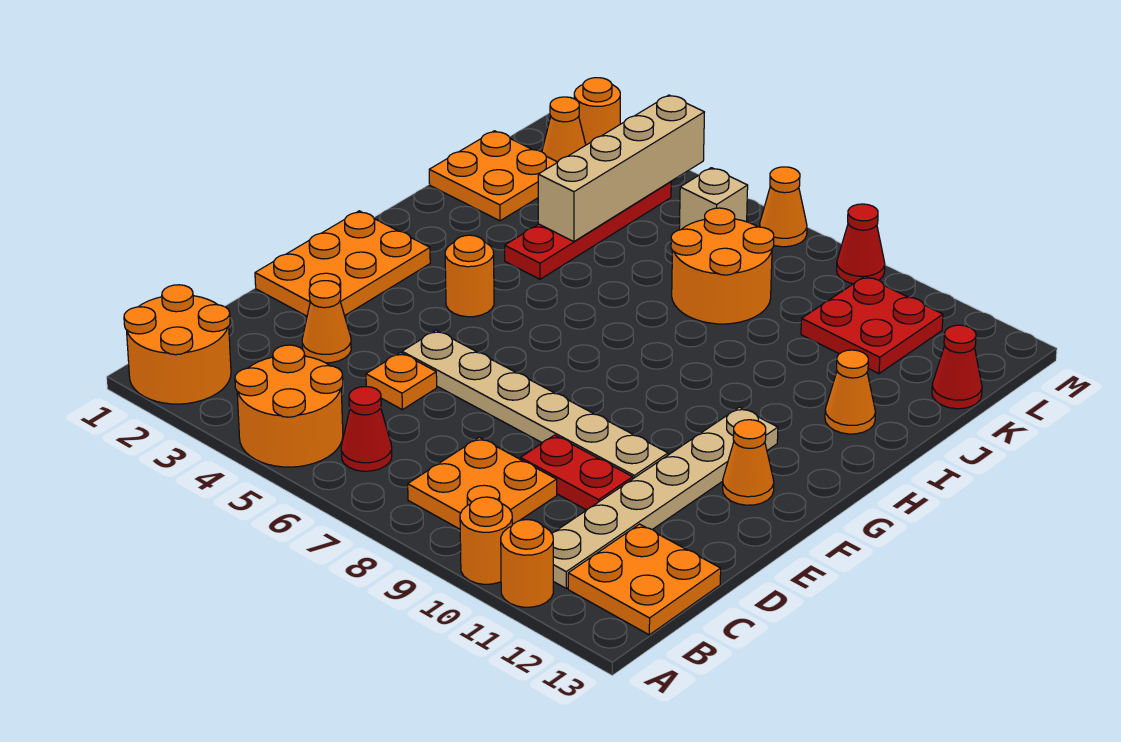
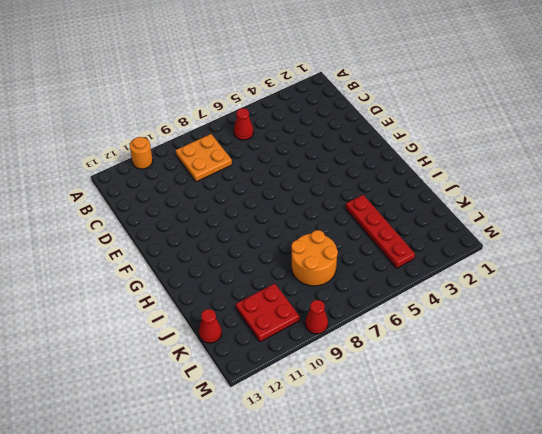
none -> orange 2x2 round brick [124,285,231,404]
none -> orange 2x2 round brick [235,345,343,467]
none -> orange 1x1 round brick [460,497,512,584]

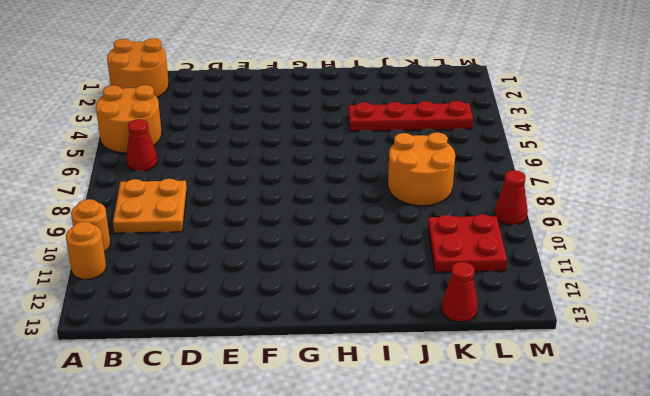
none -> tan 1x6 plate [552,407,778,588]
none -> orange 2x2 plate [568,524,721,635]
none -> orange 1x1 cone [302,281,351,363]

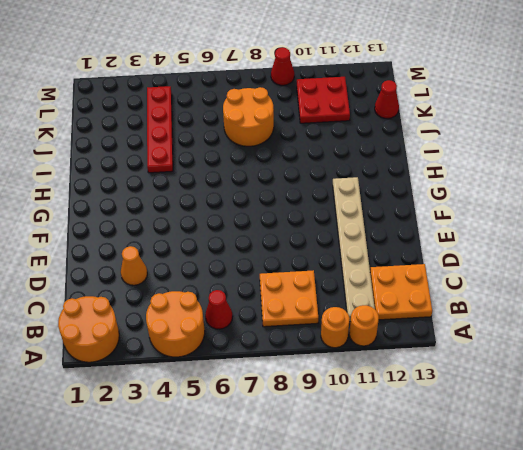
none -> orange 1x1 plate [366,352,437,410]
none -> red 1x2 plate [520,435,633,510]
none -> orange 2x3 plate [255,211,430,316]

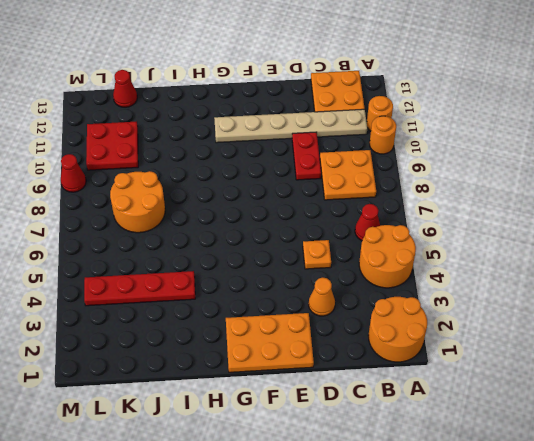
none -> tan 1x6 plate [402,330,668,479]
none -> orange 1x1 cone [723,420,774,505]
none -> orange 1x1 round brick [445,235,494,317]

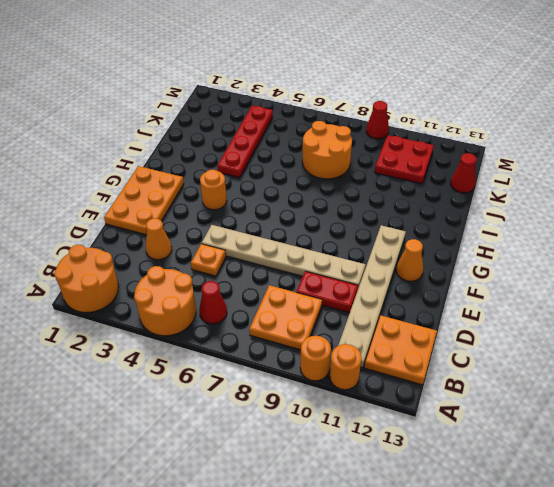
none -> orange 1x1 cone [825,350,875,434]
none -> orange 2x2 plate [429,131,557,221]
none -> orange 1x1 cone [542,97,586,162]

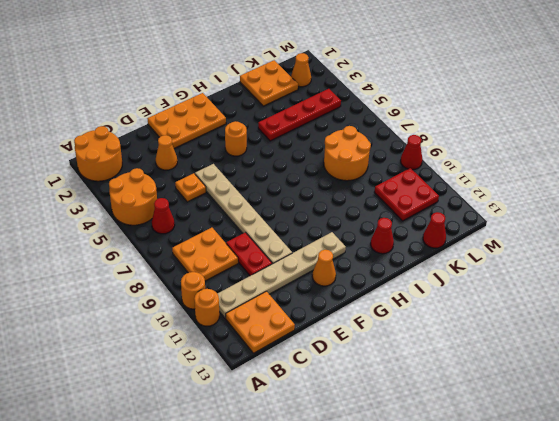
red 1x1 cone [371,218,394,254] -> orange 1x1 cone [825,350,875,434]
none -> tan 1x1 brick [679,168,748,230]
none -> orange 1x1 round brick [574,78,620,145]
none -> orange 1x1 cone [760,167,807,247]

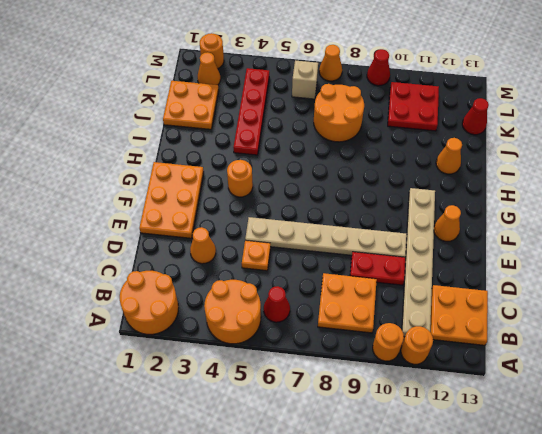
none -> tan 1x4 brick [538,95,704,242]

